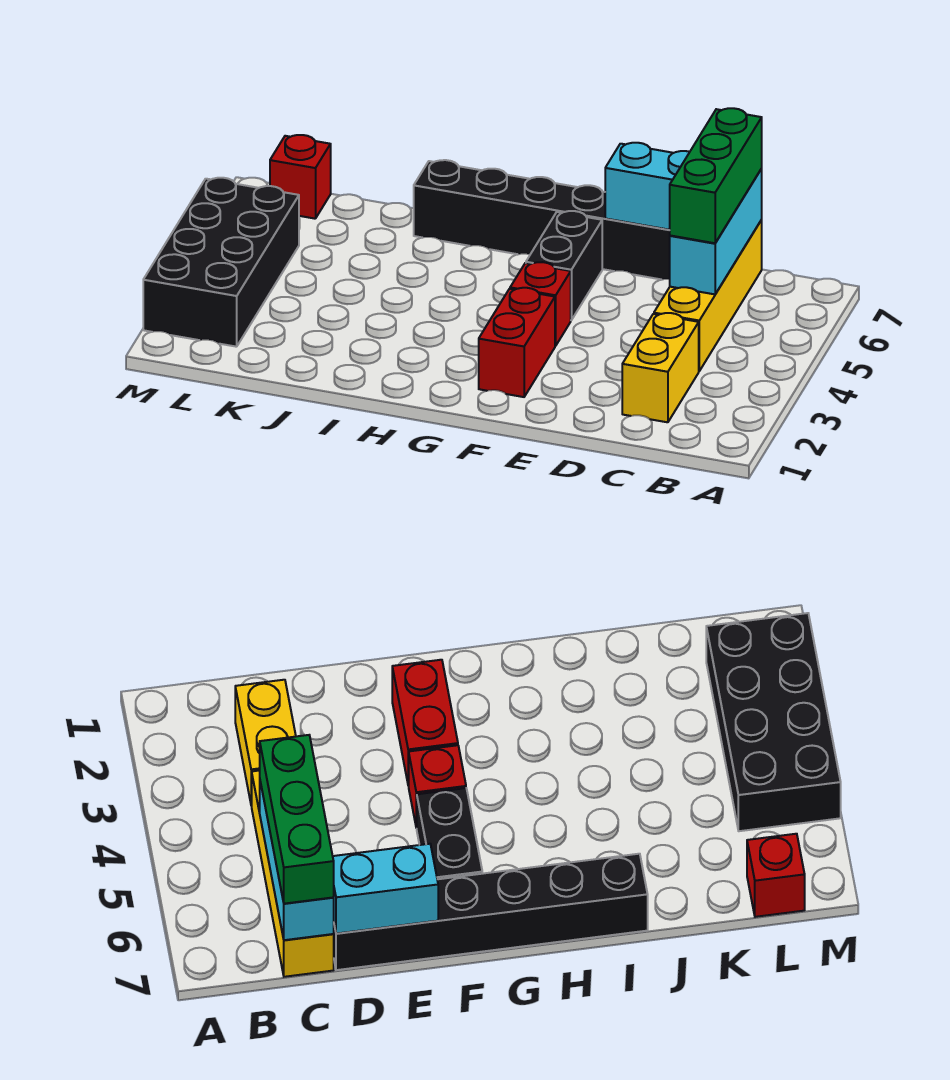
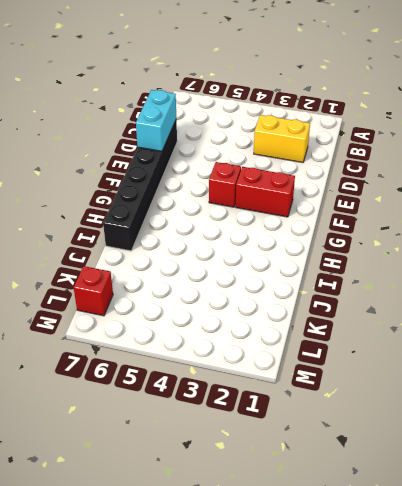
none -> yellow 1x4 brick [654,220,762,371]
none -> black 1x2 brick [526,211,602,320]

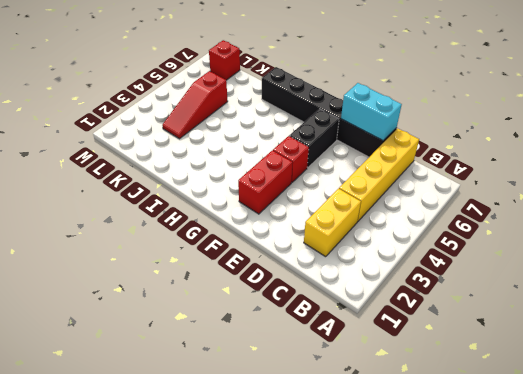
red 1x3 slope [162,71,228,139] -> none
none -> black 2x4 brick [143,178,299,347]
none -> cyan 1x3 brick [670,169,762,294]

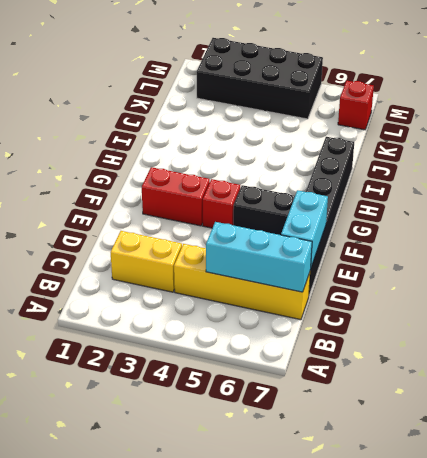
none -> green 1x3 brick [670,108,762,243]

